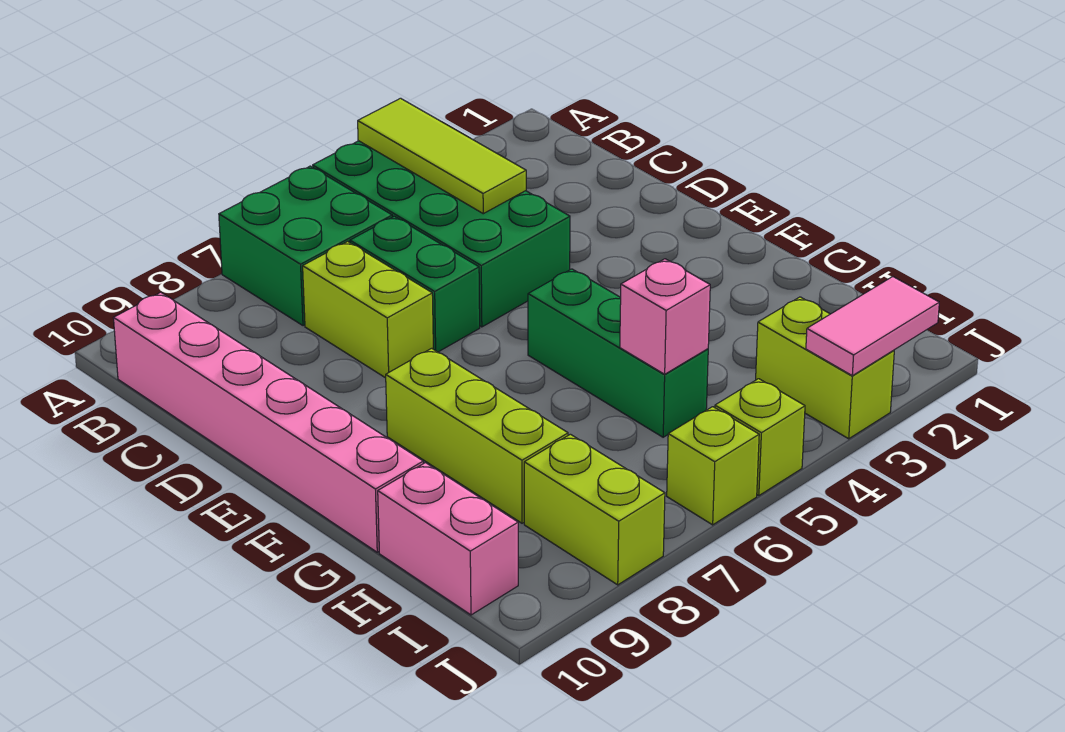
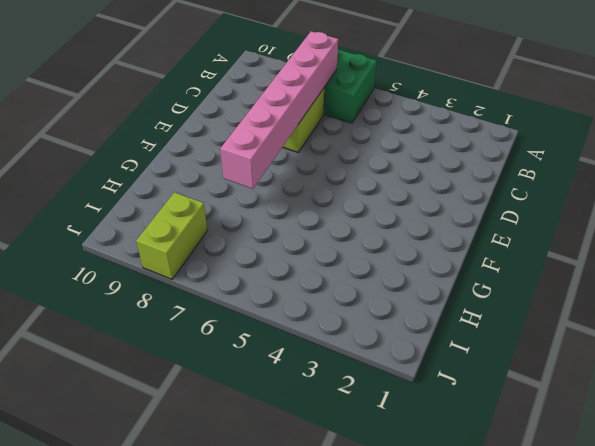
pink 1x6 brick [220,31,338,189] -> pink 1x6 brick moved to [114,292,423,552]
none -> green 2x4 brick [313,141,570,327]
none -> green 1x2 brick [350,216,480,352]
none -> green 1x3 brick [528,269,708,437]

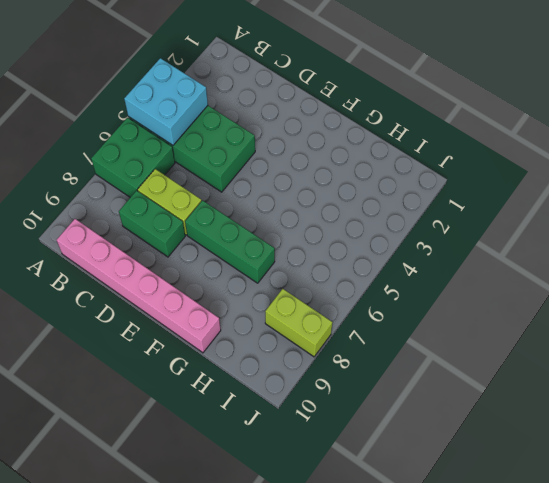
cyan 2x2 brick [124,58,208,145] -> lime 1x3 tile [358,98,526,214]
green 1x2 brick [119,191,185,257] -> green 1x2 brick moved to [350,216,480,352]
green 1x3 brick [185,200,275,283] -> green 1x3 brick moved to [528,269,708,437]
none -> lime 1x3 brick [386,348,568,523]
none -> pink 1x2 brick [378,463,518,615]
none -> lime 1x2 brick [756,297,894,439]

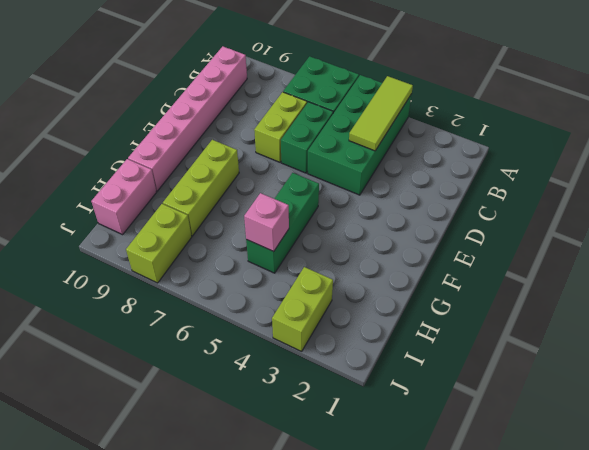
none -> lime 1x1 brick [715,379,805,496]
none -> lime 1x1 brick [667,407,759,525]
none -> pink 1x2 tile [806,277,939,376]

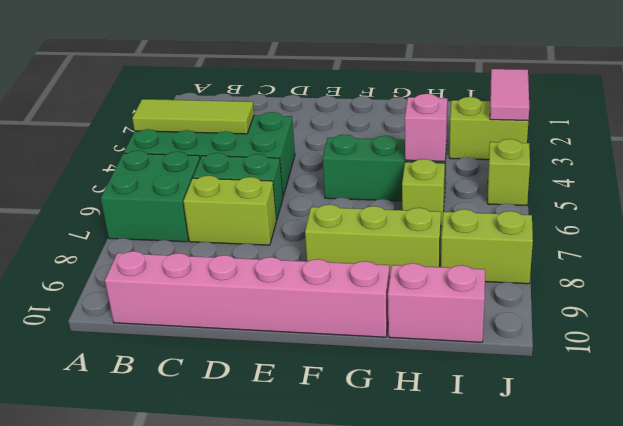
lime 1x1 brick [402,159,445,227] -> lime 1x1 brick moved to [667,407,759,525]

